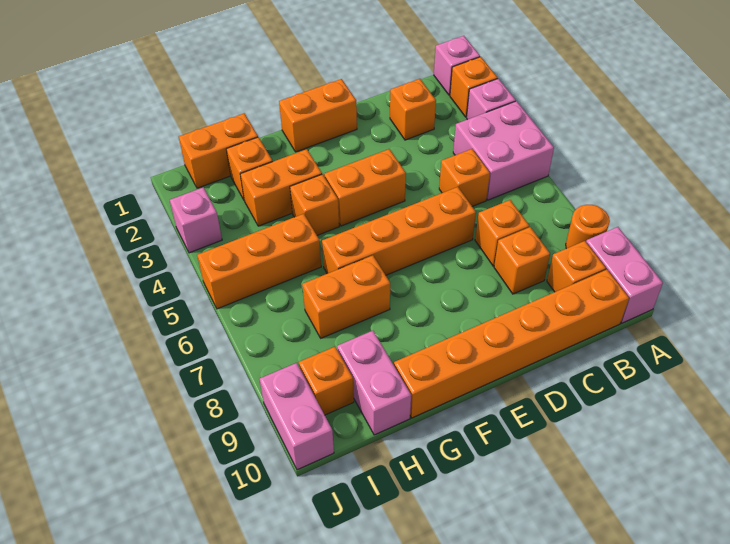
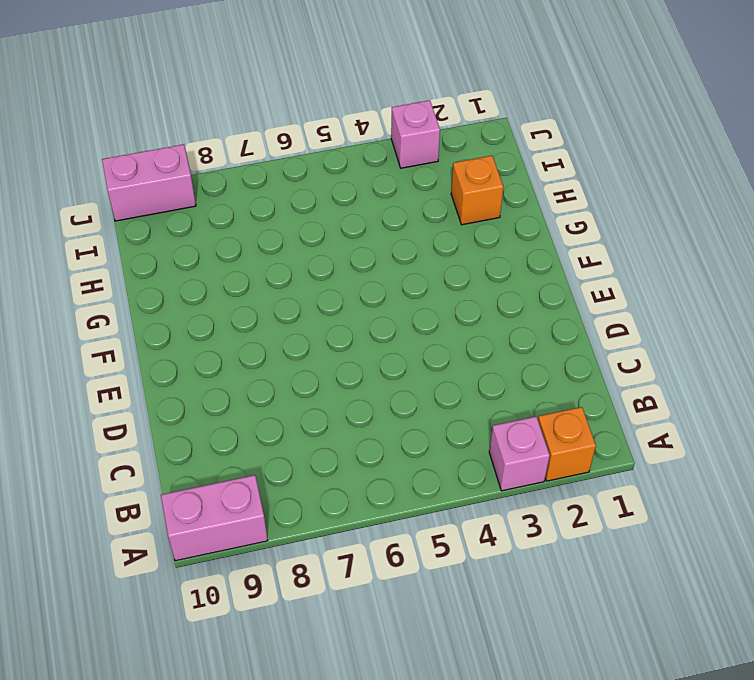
none -> pink 1x1 brick [434,36,480,95]
none -> pink 2x2 brick [453,101,554,200]
none -> orange 1x1 round brick [566,205,610,249]

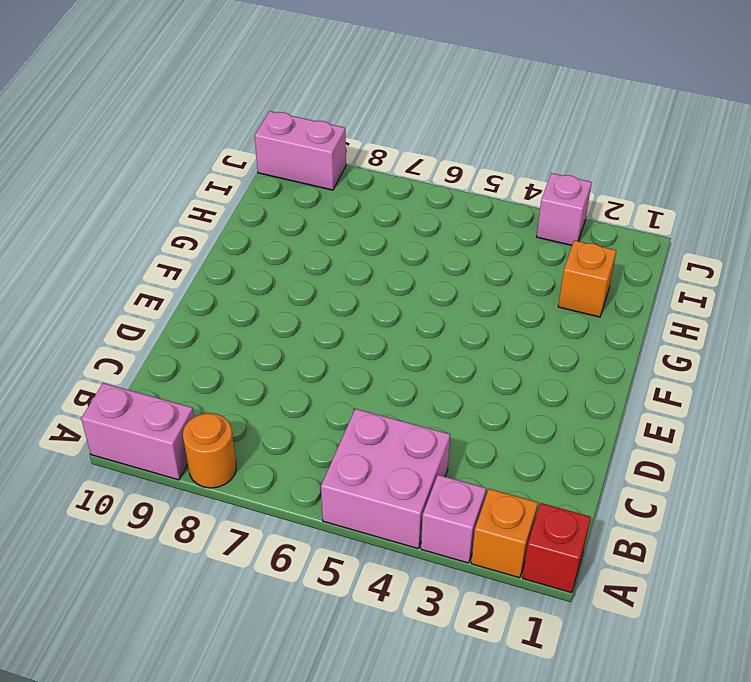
red 1x1 brick [523,503,591,593] -> pink 1x1 brick [434,36,480,95]
none -> orange 1x1 brick [547,241,606,292]
none -> orange 1x6 brick [394,270,629,418]
none -> orange 1x1 brick [390,79,436,140]

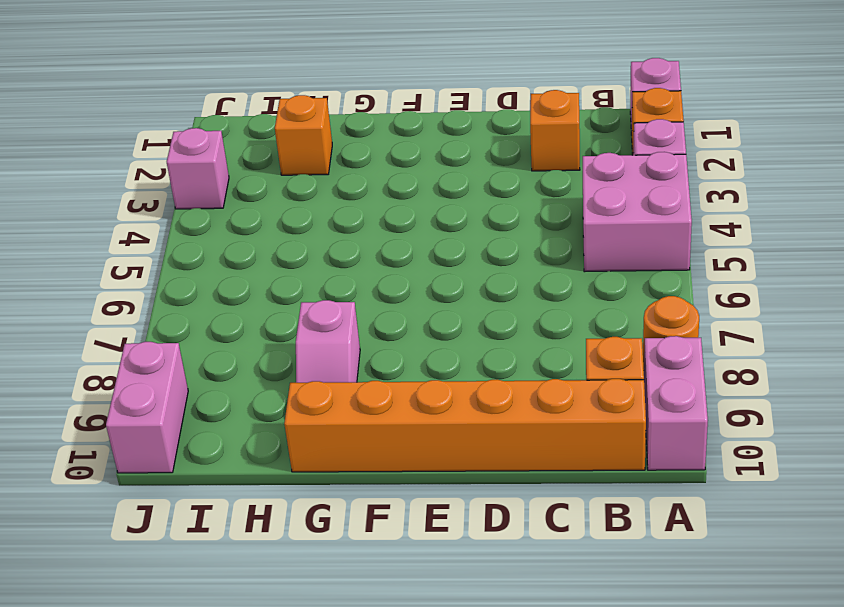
pink 1x2 slope [296,300,360,383] -> none
none -> orange 1x1 brick [439,149,490,206]
none -> orange 1x1 brick [475,200,529,266]
none -> orange 1x1 brick [494,227,550,294]

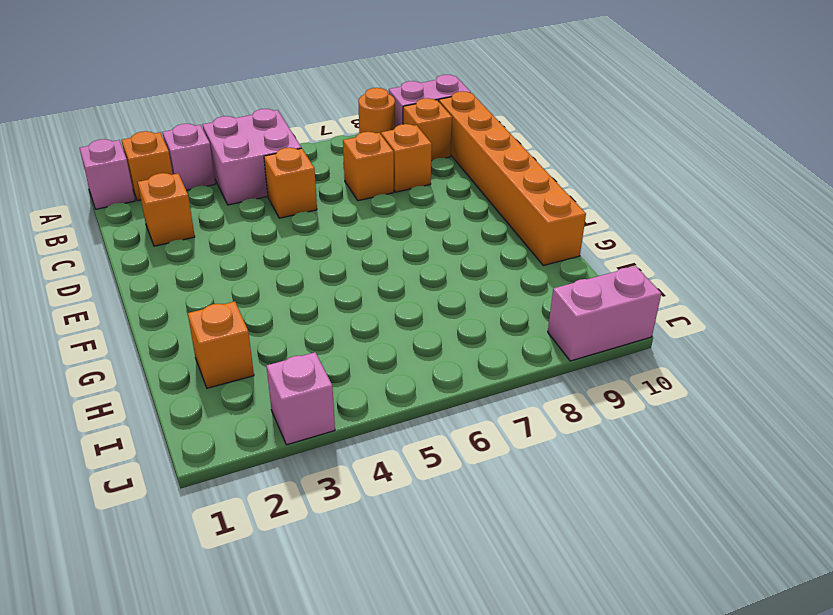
none -> orange 1x4 brick [322,187,476,275]
none -> orange 1x2 brick [279,79,357,152]
none -> orange 1x2 brick [324,149,406,226]

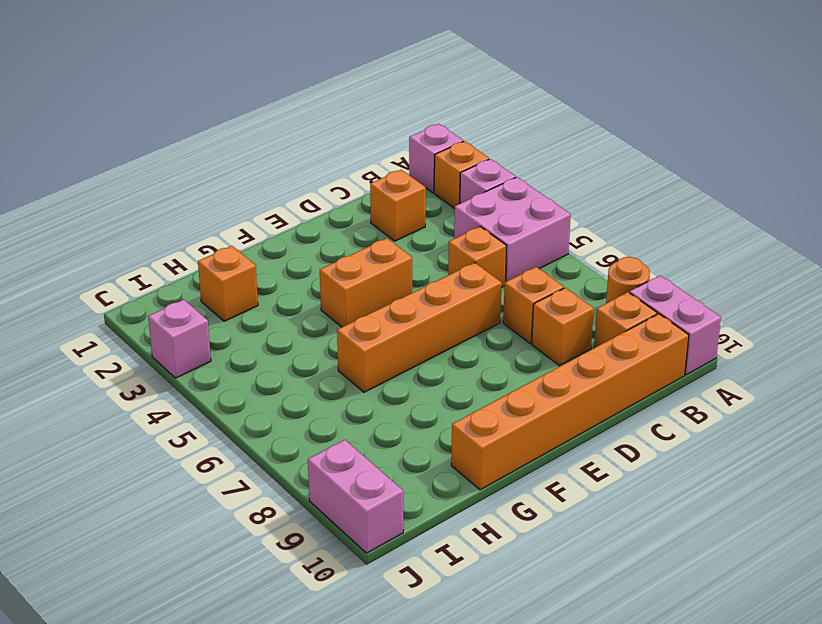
none -> orange 1x2 brick [279,79,357,152]
none -> orange 1x2 brick [241,149,322,226]
none -> orange 1x1 brick [290,174,339,235]

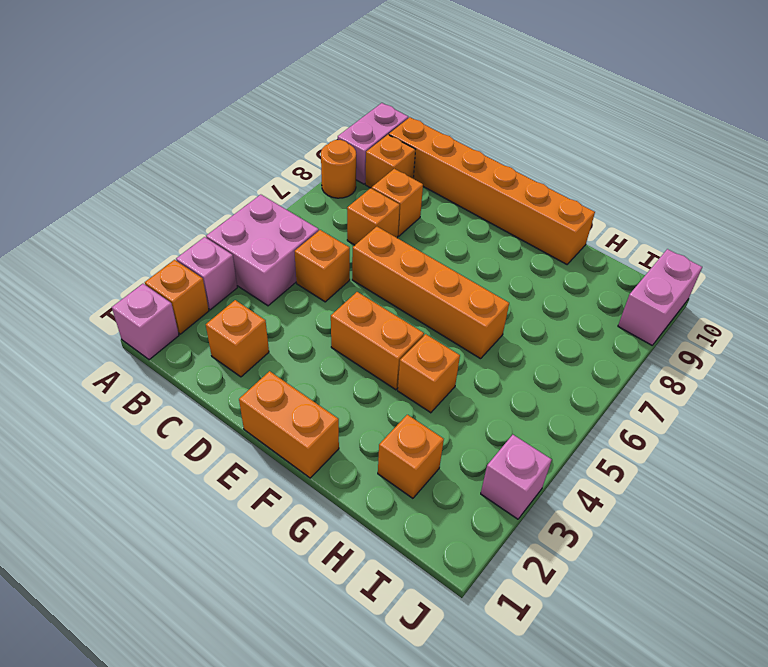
none -> orange 1x2 brick [241,149,322,226]
none -> orange 1x2 brick [302,255,390,338]
none -> orange 1x2 brick [179,113,258,188]

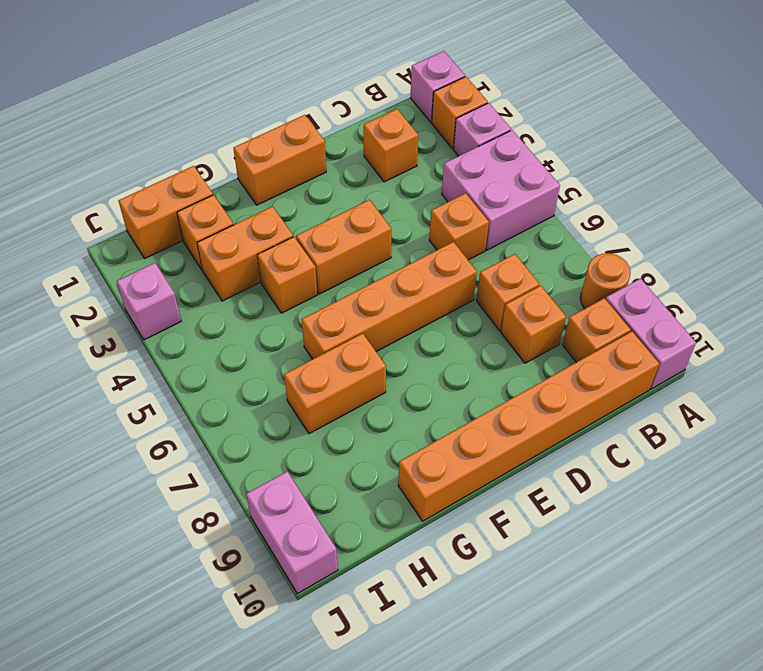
none -> orange 1x3 brick [197,214,321,309]
none -> pink 1x2 brick [337,331,411,435]
none -> orange 1x1 brick [299,347,354,415]

